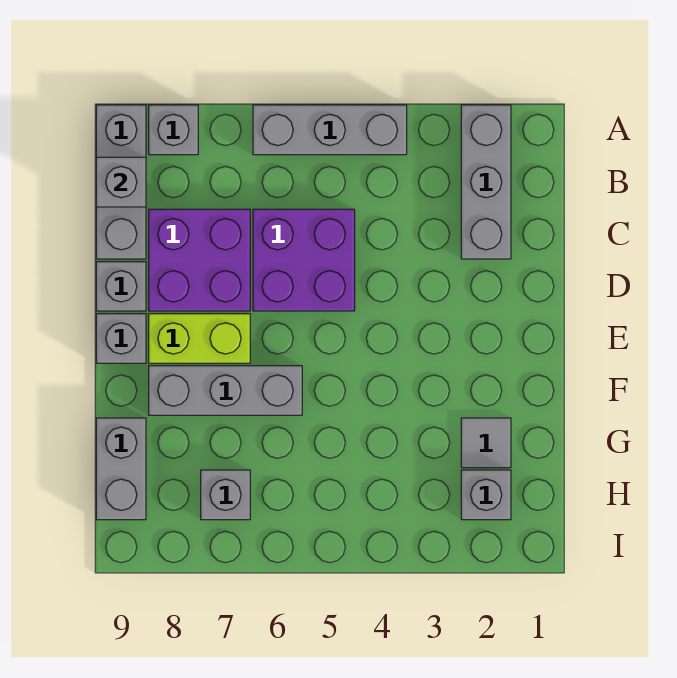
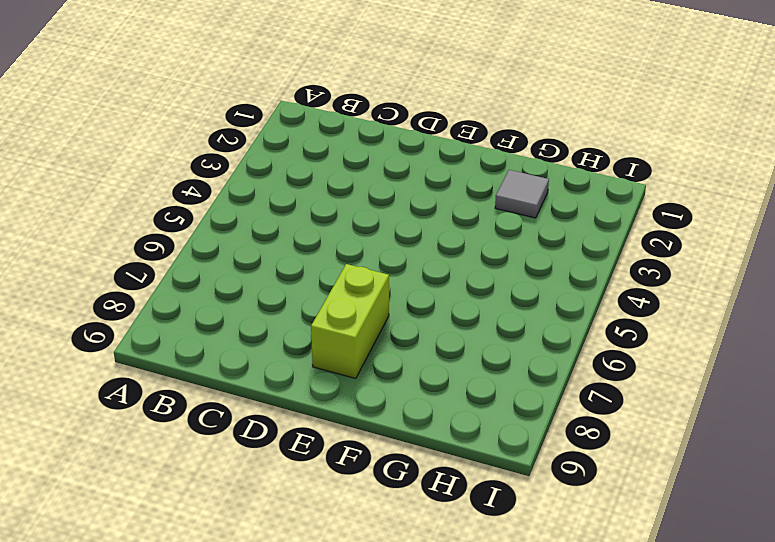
none -> grey 1x3 brick [461,105,511,259]
none -> grey 1x3 brick [253,105,407,155]
none -> grey 1x1 brick [149,105,198,155]

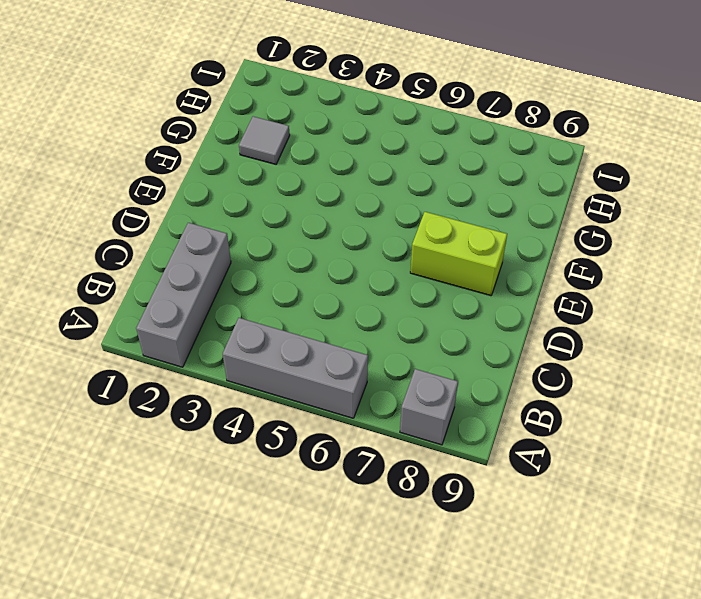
none -> grey 1x3 brick [96,105,146,259]
none -> purple 2x2 brick [253,209,355,311]
none -> purple 2x2 brick [149,209,250,311]

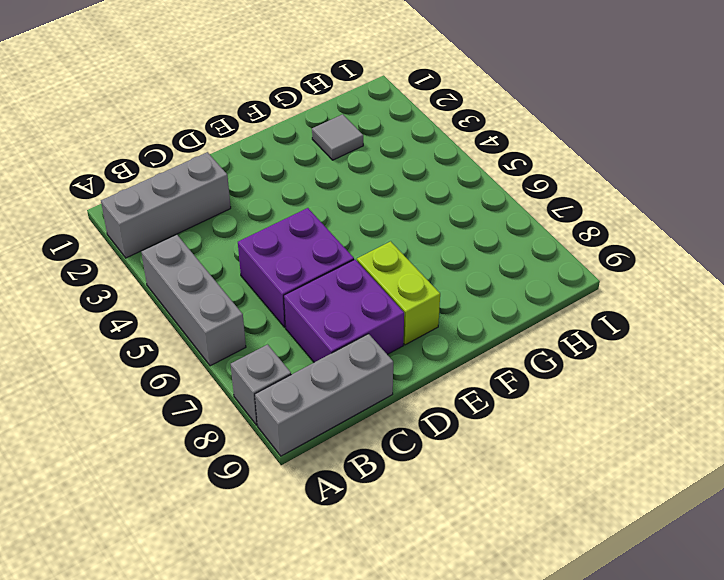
none -> grey 1x1 brick [96,262,146,311]
none -> grey 1x1 brick [96,314,146,363]
none -> grey 1x3 brick [149,366,302,415]

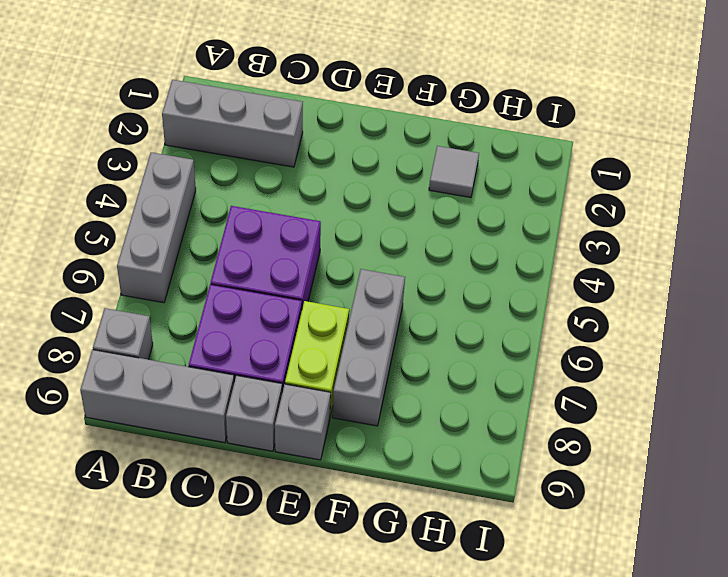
none -> grey 1x2 brick [96,418,146,520]
none -> grey 1x1 brick [461,470,511,520]
none -> grey 1x1 brick [201,470,250,520]

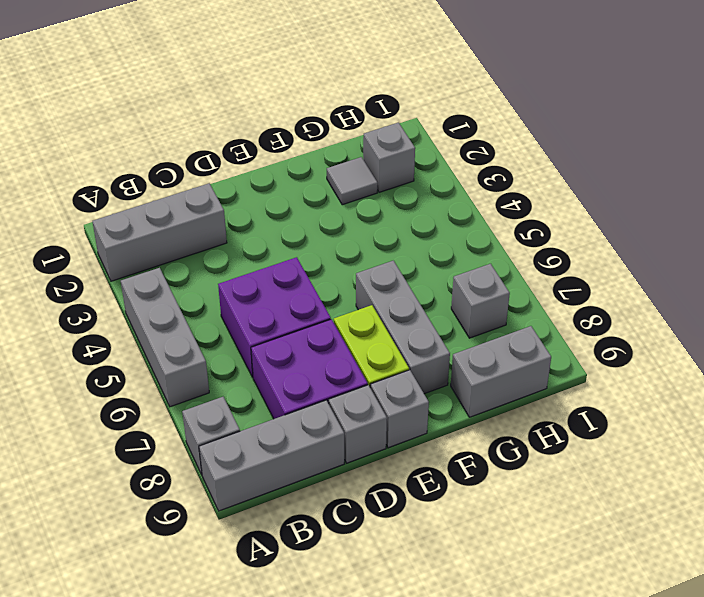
none -> grey 1x1 brick [96,157,146,207]

